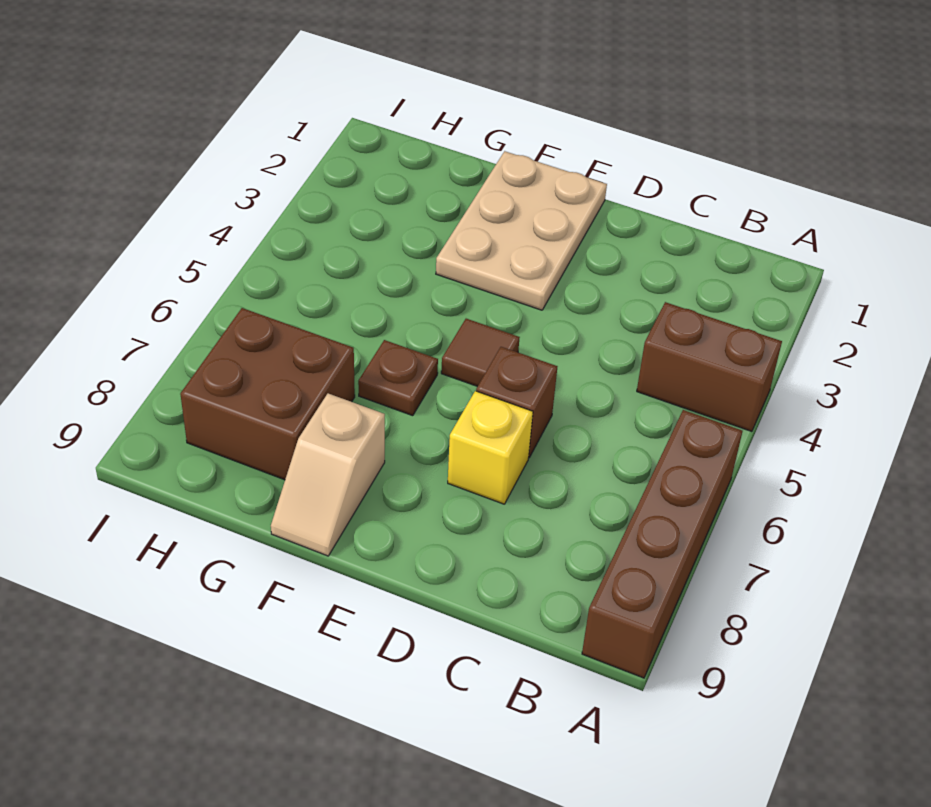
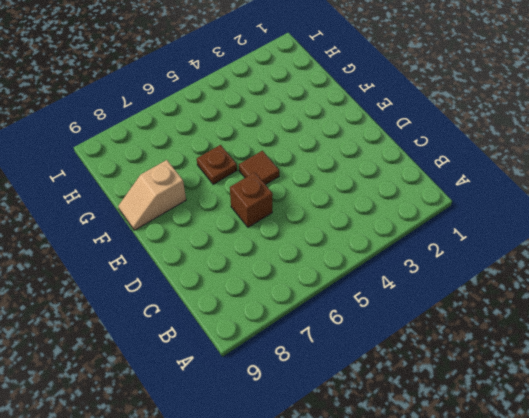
none -> brown 1x2 brick [637,302,782,432]
none -> brown 1x4 brick [582,410,742,678]

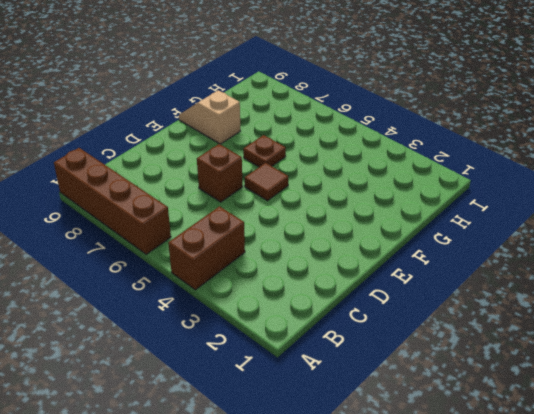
none -> yellow 1x1 brick [448,391,533,504]
none -> tan 2x3 plate [436,151,607,310]

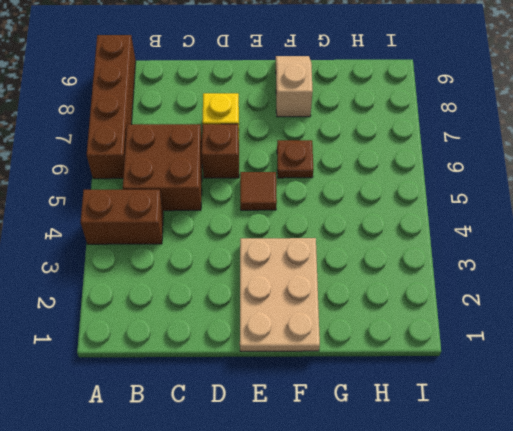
brown 2x2 brick [123,124,202,211] -> brown 2x2 brick moved to [180,308,355,480]

